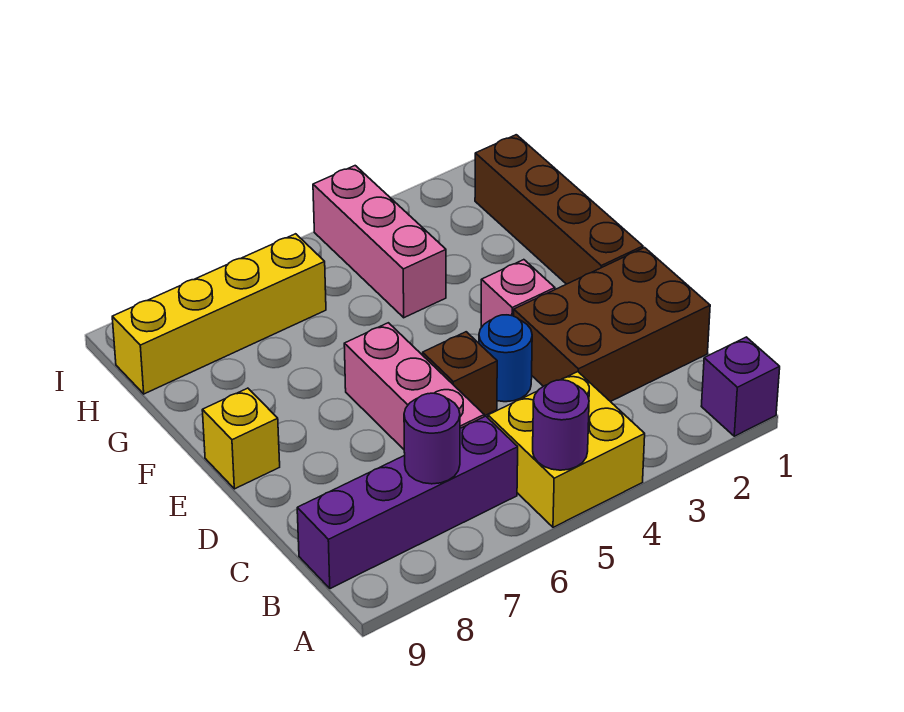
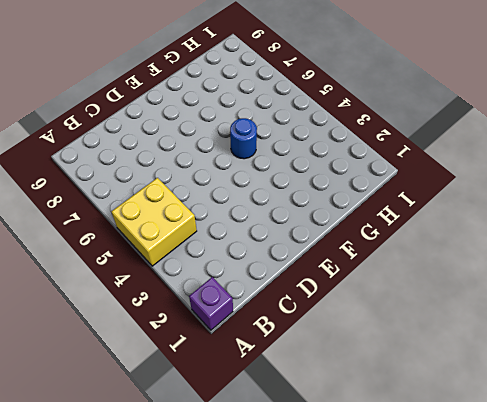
blue 1x1 round brick [230,118,257,159] -> blue 1x1 round brick moved to [479,315,532,402]
none -> purple 1x4 brick [297,416,518,589]
none -> brown 2x3 brick [514,248,710,402]
none -> pink 1x3 brick [344,323,484,449]

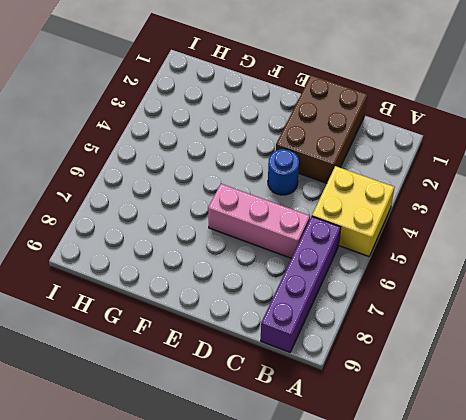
none -> purple 1x1 brick [701,337,780,436]
none -> brown 1x1 brick [423,332,497,416]
none -> brown 1x4 brick [475,135,643,284]

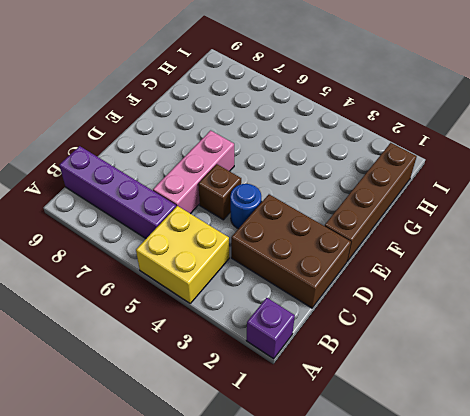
none -> pink 1x1 brick [481,260,555,328]
none -> yellow 1x1 brick [202,388,280,489]
none -> pink 1x3 brick [313,166,446,318]

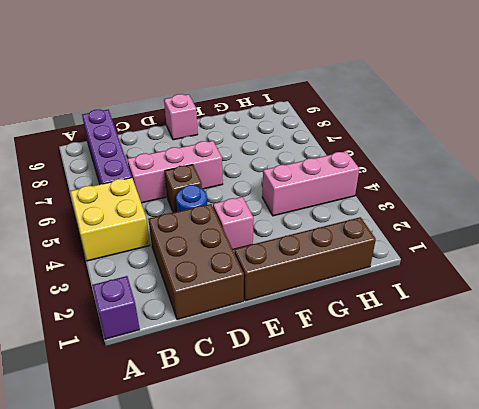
pink 1x1 brick [164,94,198,140] -> yellow 1x1 brick [202,388,280,489]
none -> yellow 1x4 brick [112,234,326,394]
none -> purple 1x1 round brick [533,380,589,470]
none -> purple 1x1 round brick [404,393,460,484]

